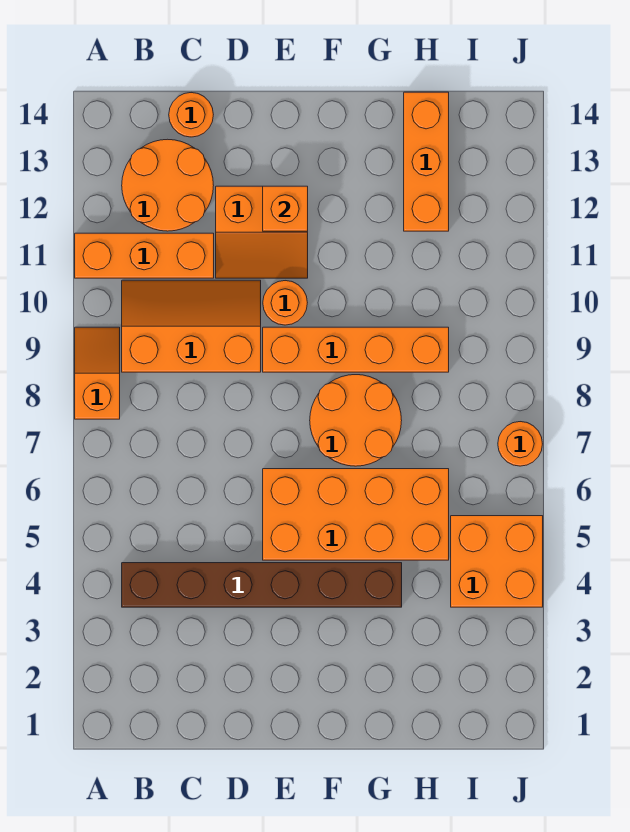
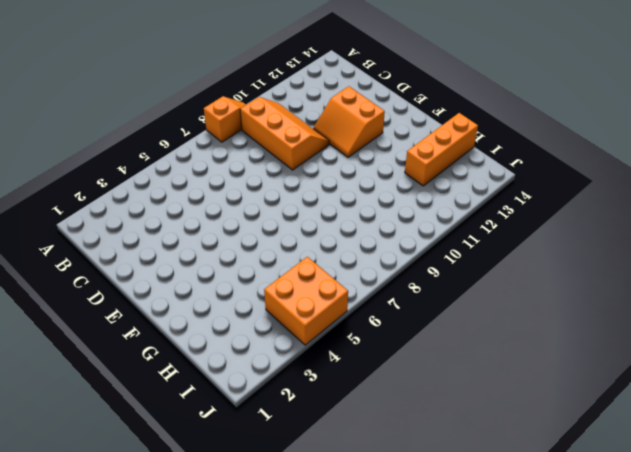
none -> orange 1x3 brick [75,233,214,278]
none -> brown 1x6 brick [122,563,402,607]
none -> orange 2x2 round brick [122,139,214,231]

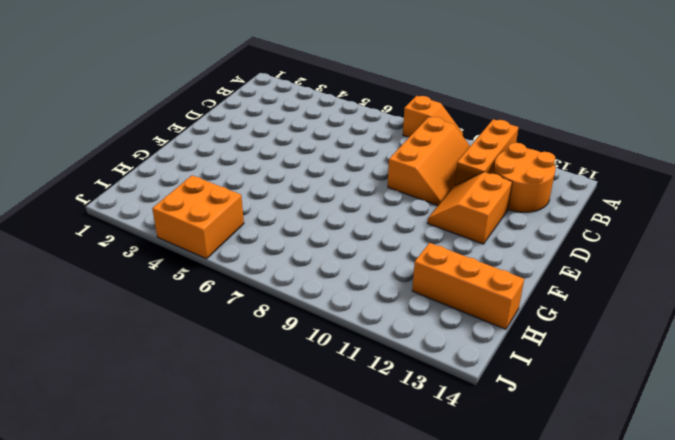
none -> brown 1x6 brick [122,563,402,607]
none -> orange 1x1 round brick [169,93,213,137]
none -> orange 2x4 brick [263,469,449,560]

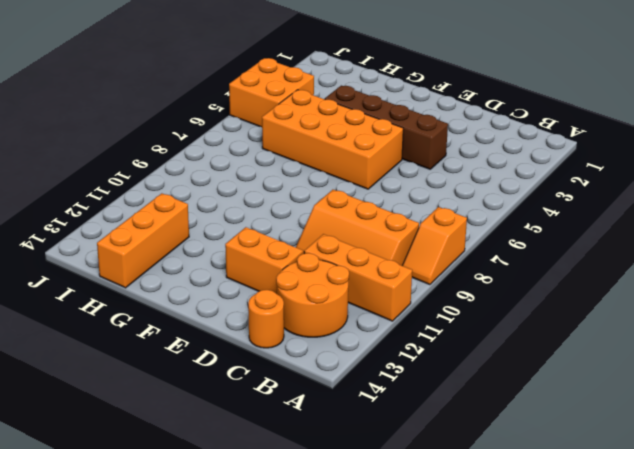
brown 1x4 brick [325,86,448,169] -> brown 1x6 brick [122,563,402,607]
none -> orange 1x4 brick [263,327,449,372]
none -> orange 1x1 round brick [263,281,307,325]
none -> orange 2x2 round brick [310,375,402,466]

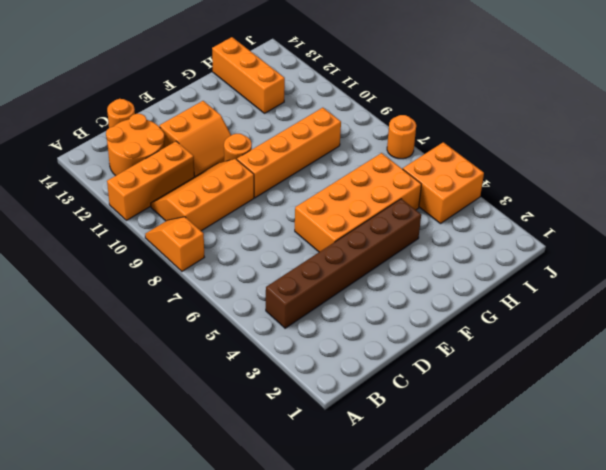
none -> orange 2x2 round brick [310,375,402,466]
none -> orange 1x1 brick [263,186,308,231]

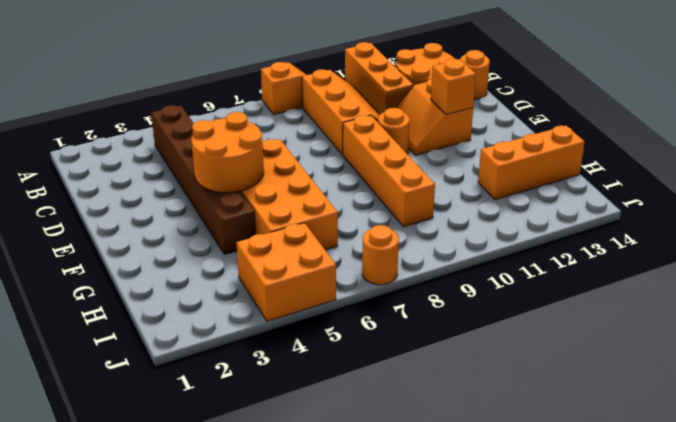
orange 2x2 round brick [191,112,264,193] -> orange 2x2 round brick moved to [310,375,402,466]

